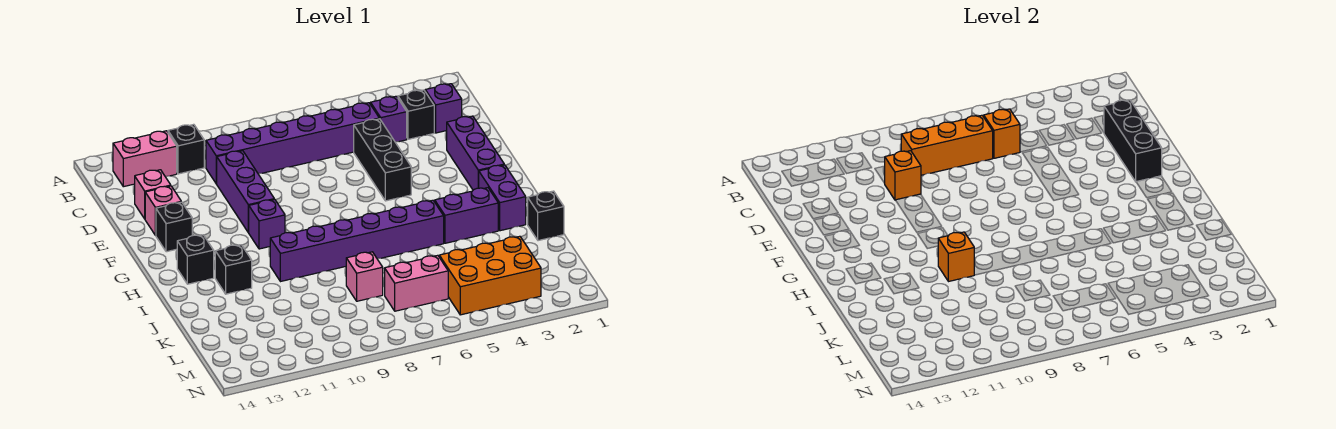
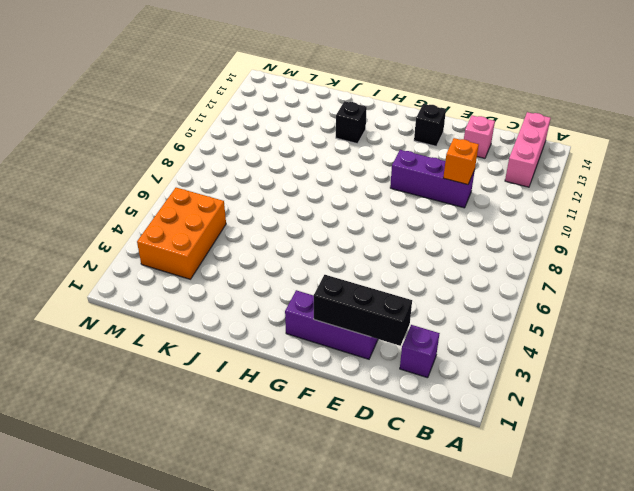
pink 1x3 brick [505,112,551,187] -> pink 1x2 brick [113,131,177,187]
none -> black 1x1 brick [168,124,204,174]
none -> black 1x1 brick [398,90,434,139]
none -> purple 1x1 brick [371,96,407,142]

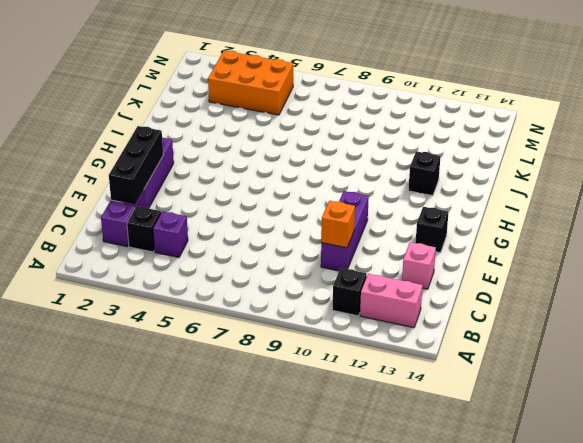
none -> purple 1x6 brick [206,103,379,184]
none -> black 1x3 brick [354,119,411,201]
none -> pink 1x1 brick [145,186,181,235]

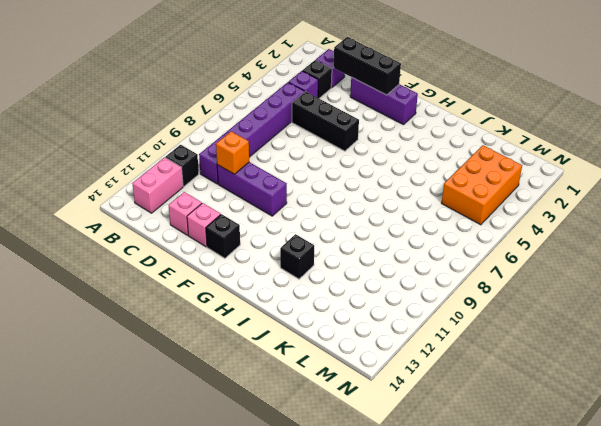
none -> purple 1x1 brick [248,199,285,249]
none -> purple 1x2 brick [479,165,526,231]
none -> black 1x1 brick [177,235,214,284]

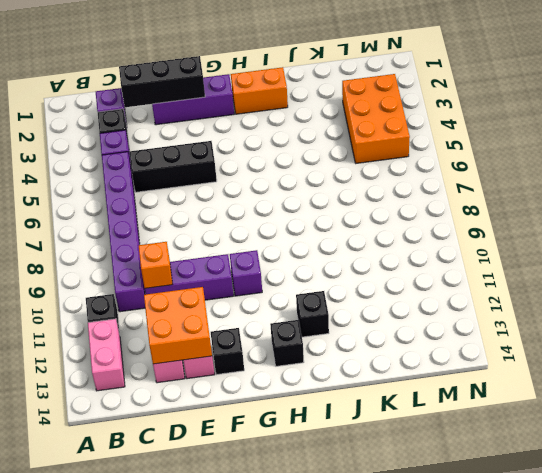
orange 2x2 brick [144,287,212,364] -> none
orange 1x2 brick [231,67,288,114] -> purple 1x2 brick [479,165,526,231]
none -> purple 1x2 brick [435,188,498,243]
none -> purple 1x6 brick [270,200,444,282]
none -> black 1x1 brick [528,191,564,241]

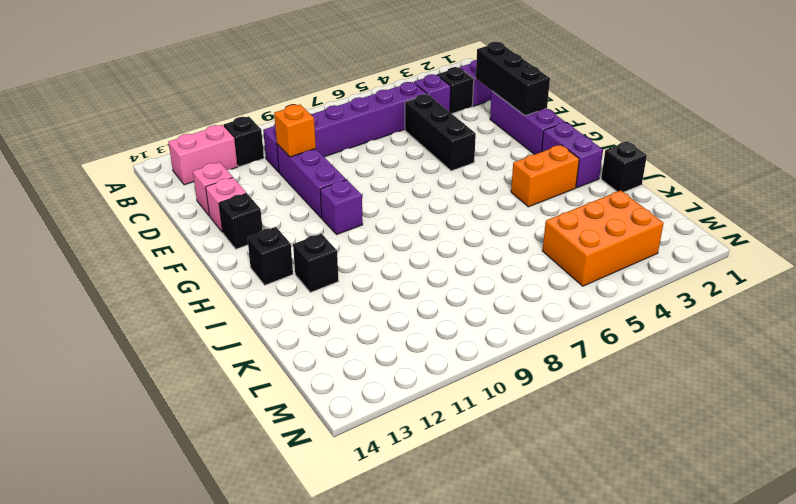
orange 1x2 brick [511,145,579,207] -> purple 1x2 brick [435,188,498,243]
none -> purple 1x6 brick [270,200,444,282]
none -> pink 1x1 brick [346,252,383,301]
none -> pink 1x2 brick [385,255,448,311]

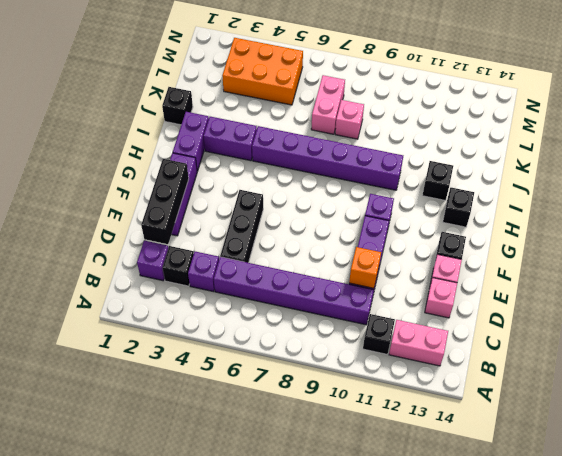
pink 1x2 brick [311,75,345,134] -> pink 1x2 brick turned to [385,255,448,311]
none -> orange 1x1 brick [984,109,1020,158]
none -> orange 1x3 brick [901,115,993,175]
none -> orange 1x1 brick [938,232,974,282]

